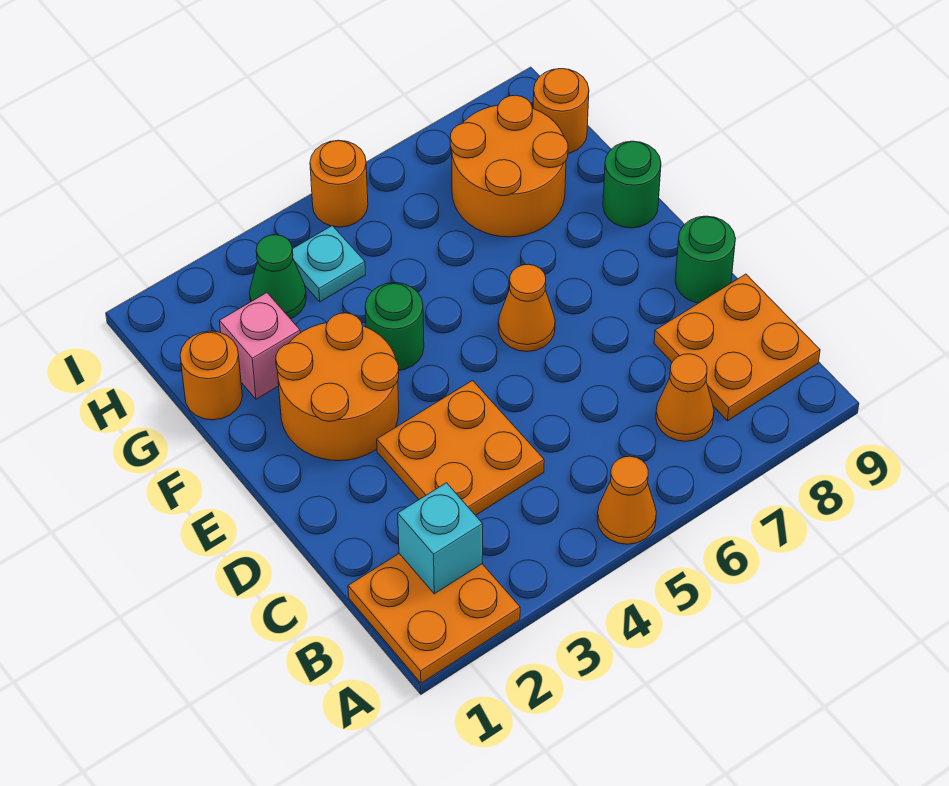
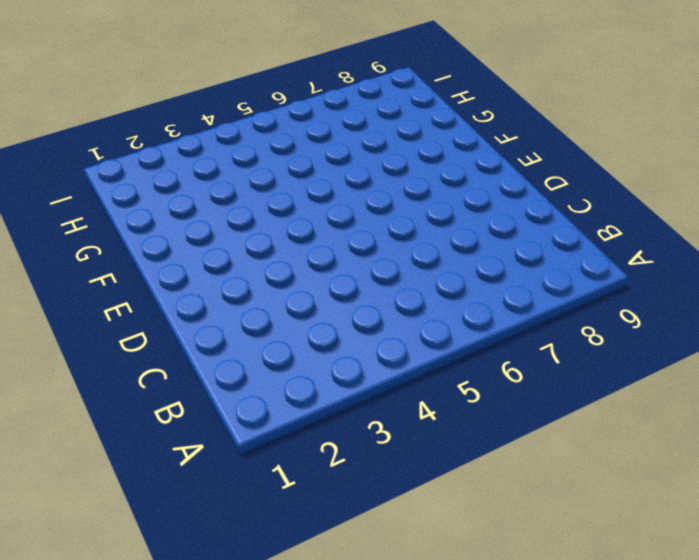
none -> orange 2x2 plate [348,554,520,683]
none -> orange 1x1 cone [597,456,656,544]
none -> orange 1x1 cone [656,354,714,441]

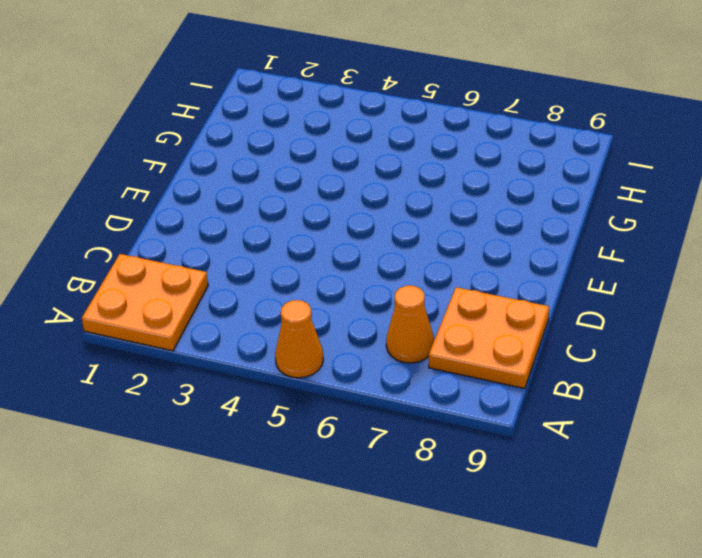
none -> orange 2x2 plate [377,381,544,515]
none -> green 1x1 round brick [675,216,736,303]
none -> orange 2x2 round brick [276,313,399,461]

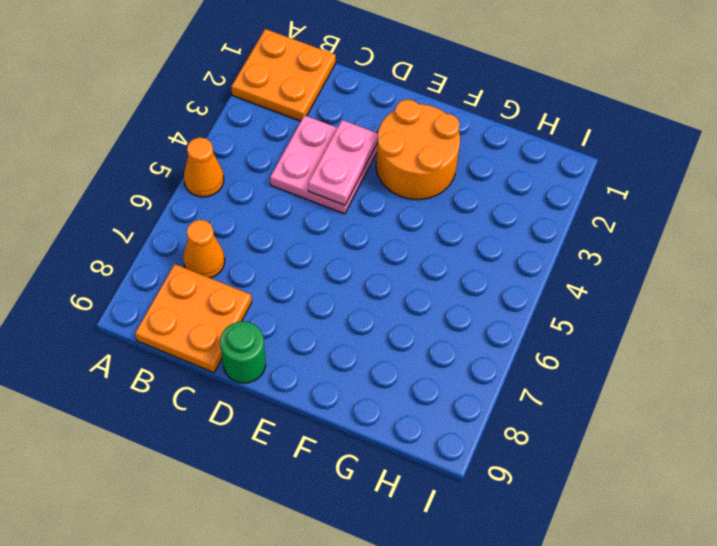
pink 2x2 plate [270,115,377,214] -> orange 2x2 plate [377,381,544,515]
pink 1x2 plate [308,120,378,205] -> none
none -> orange 1x1 cone [498,264,555,352]
none -> green 1x1 round brick [365,283,424,370]
none -> green 1x1 round brick [603,141,661,228]

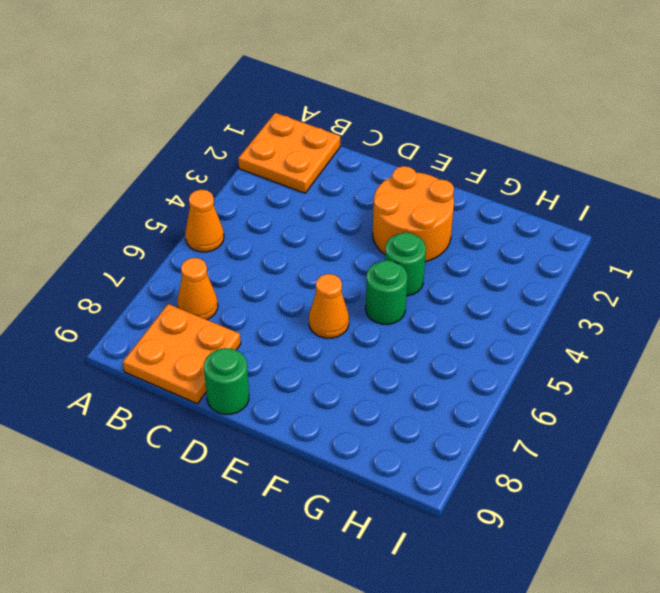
green 1x1 round brick [366,260,407,324] -> green 1x1 round brick moved to [603,141,661,228]
none -> orange 2x2 plate [377,381,544,515]
none -> orange 1x1 round brick [180,331,242,420]
none -> pink 1x1 brick [220,293,300,399]

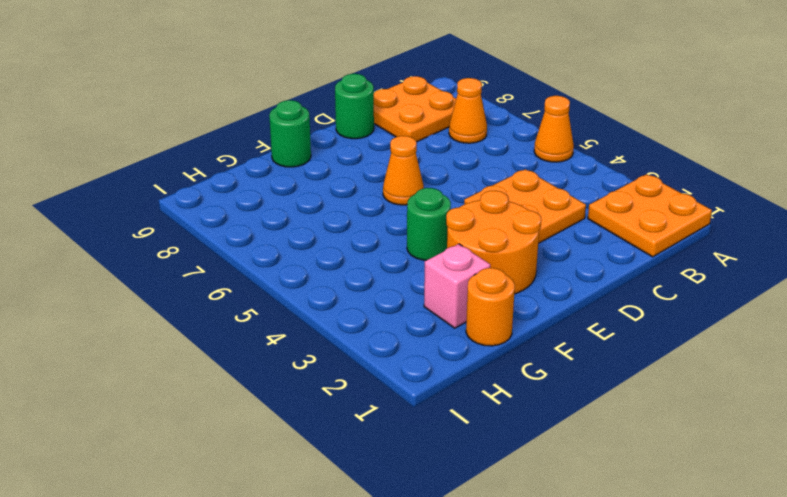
none -> orange 2x2 round brick [450,95,568,237]
none -> green 1x1 cone [249,235,306,319]
none -> cyan 1x1 plate [293,226,366,302]

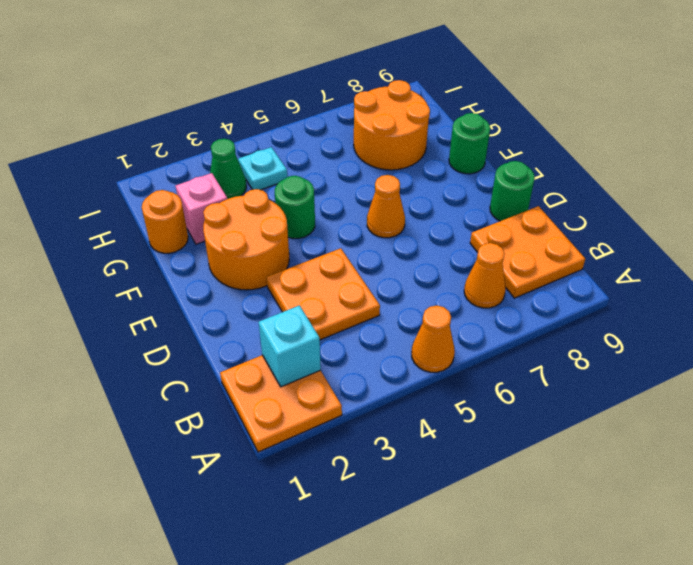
none -> orange 1x1 round brick [533,69,589,153]
none -> orange 1x1 round brick [310,140,368,227]

